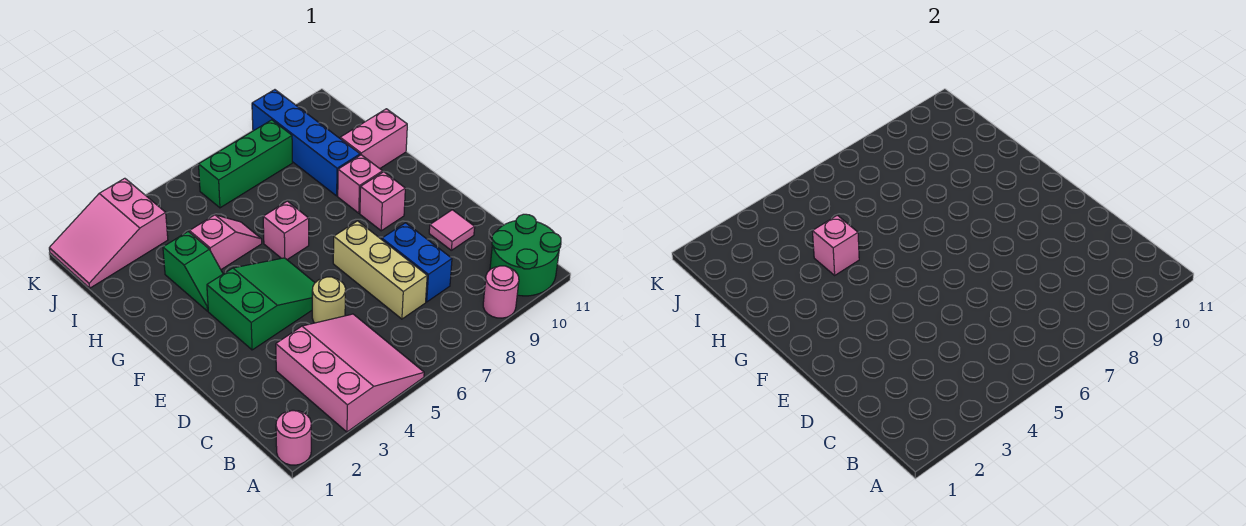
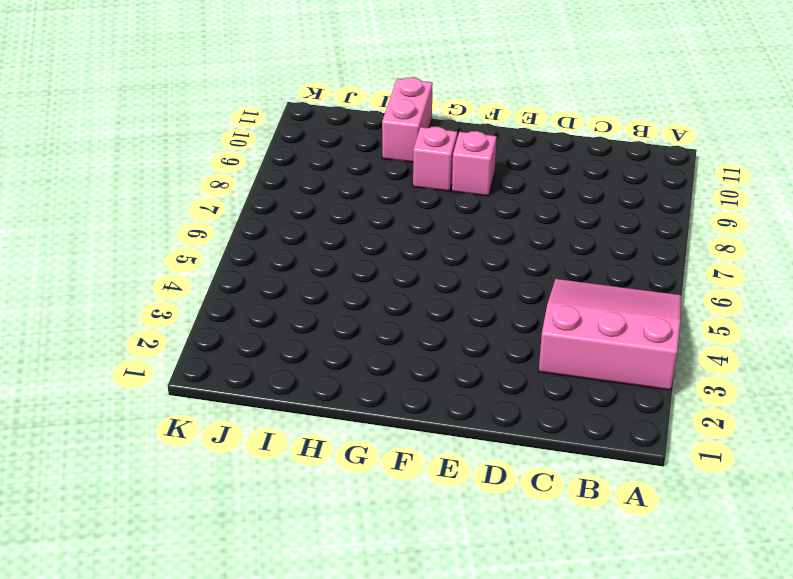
none -> pink 1x1 round brick [276,410,311,465]
none -> pink 1x1 round brick [483,266,519,318]
none -> green 2x2 round brick [490,214,561,296]

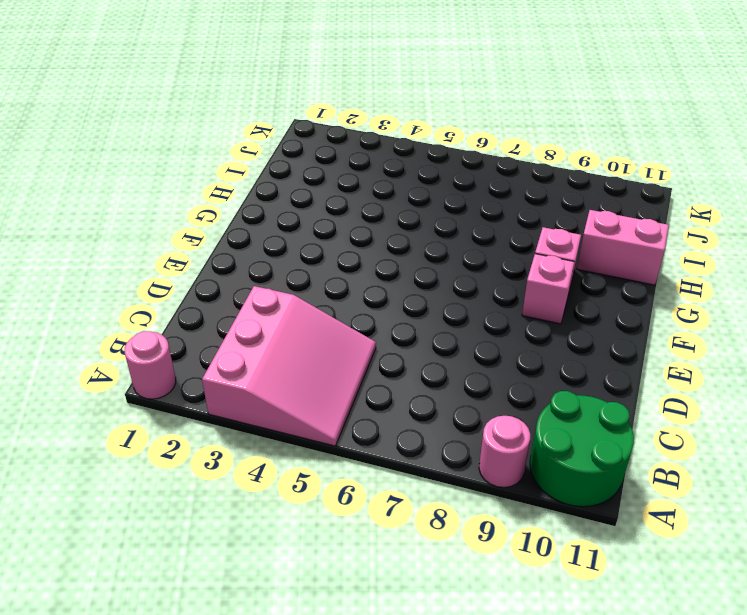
none -> tan 1x3 brick [333,221,427,319]
none -> blue 1x2 brick [382,223,452,302]
none -> tan 1x1 round brick [312,277,346,323]

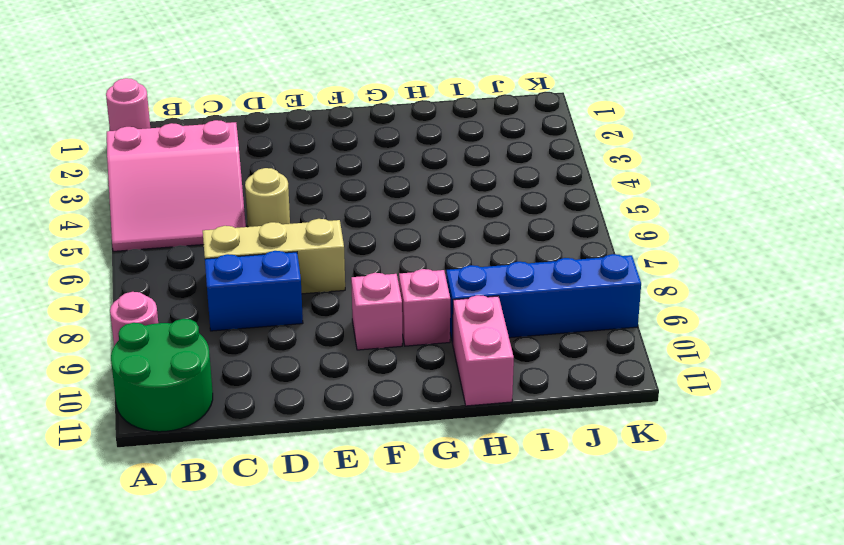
none -> pink 1x1 tile [429,210,475,250]
none -> green 2x3 slope [207,258,315,350]
none -> green 1x2 slope [163,232,223,311]

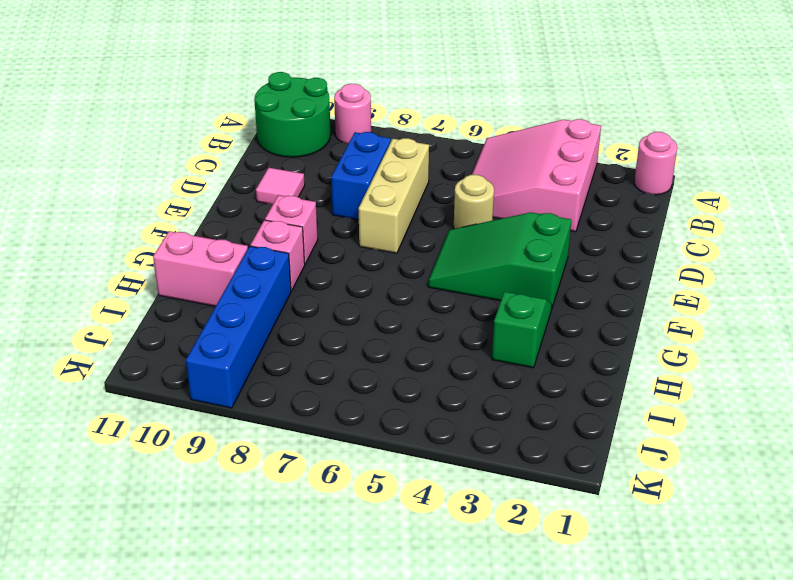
none -> pink 1x1 brick [263,201,309,260]
none -> pink 1x2 slope [189,215,262,270]
none -> pink 2x3 slope [49,178,168,288]

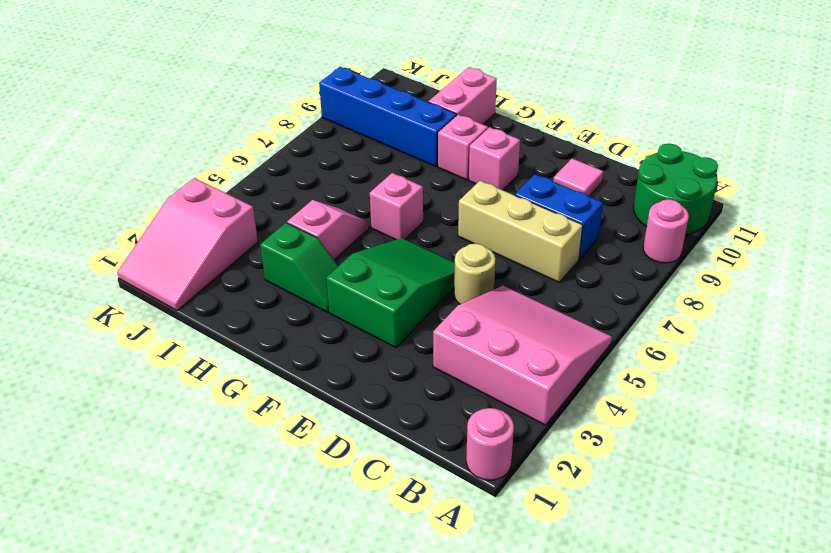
none -> green 1x3 brick [199,120,292,208]
none -> pink 1x1 brick [812,215,859,275]

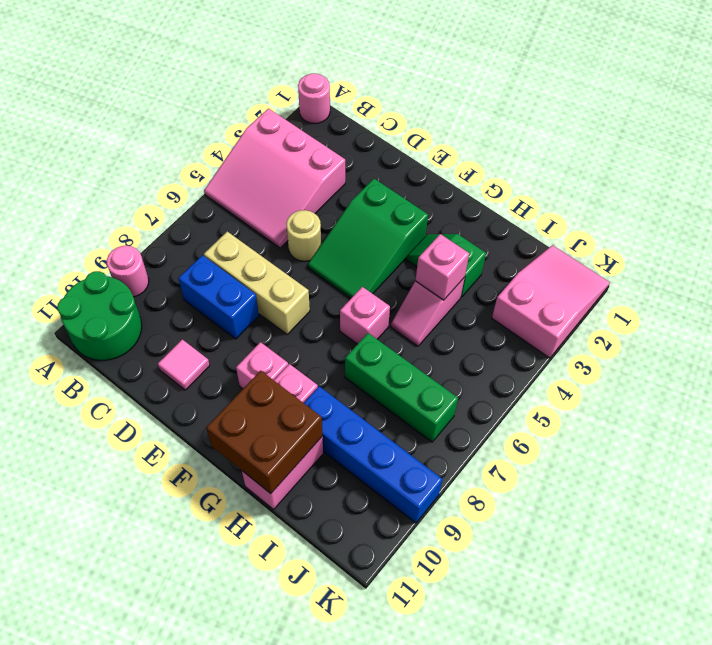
brown 2x2 brick [206,371,323,494] -> none
green 1x3 brick [345,333,458,442] -> green 1x3 brick turned to [199,120,292,208]

